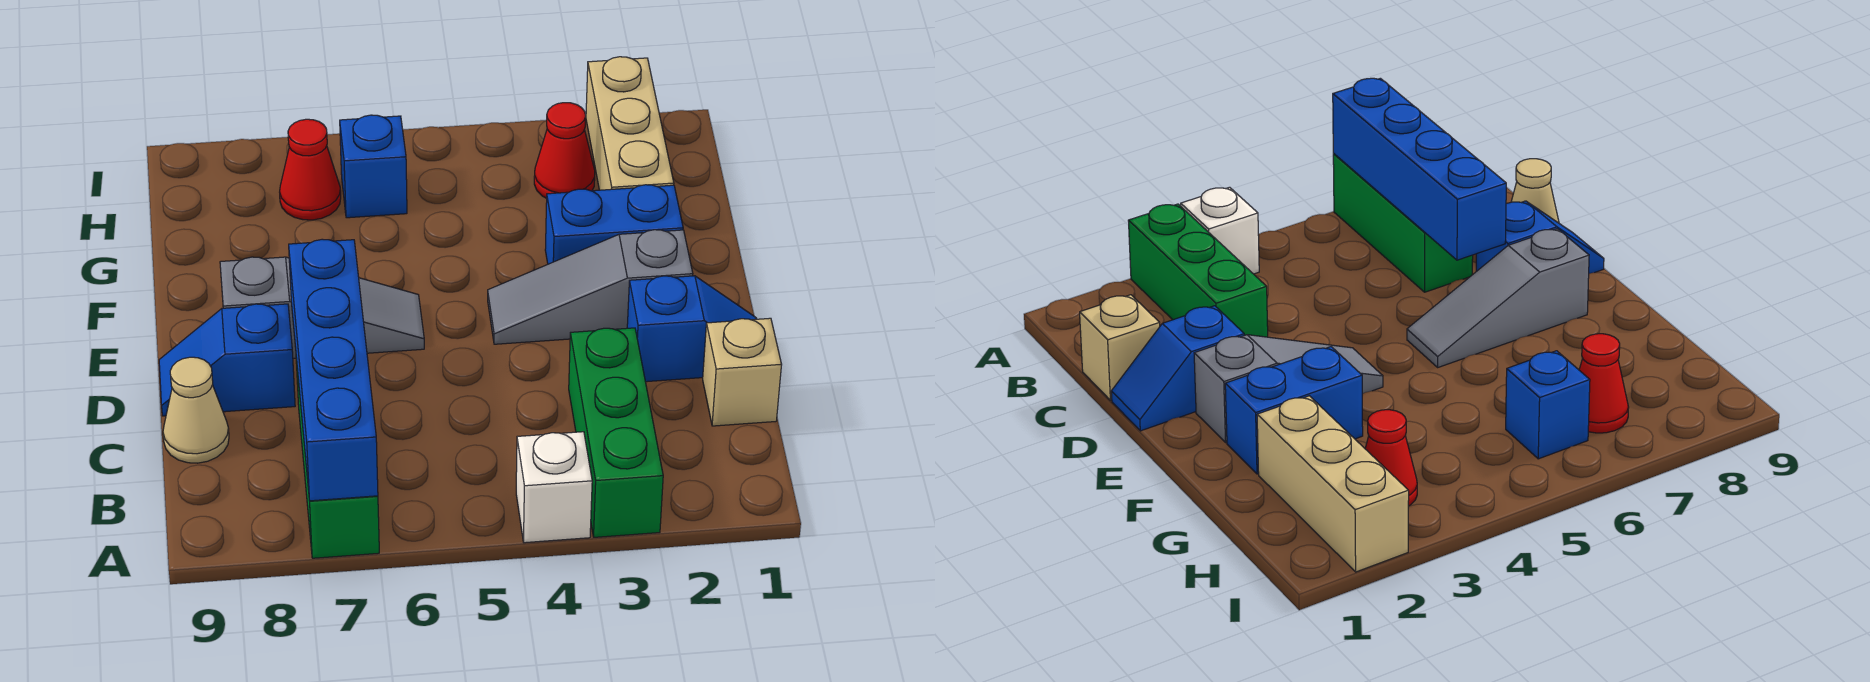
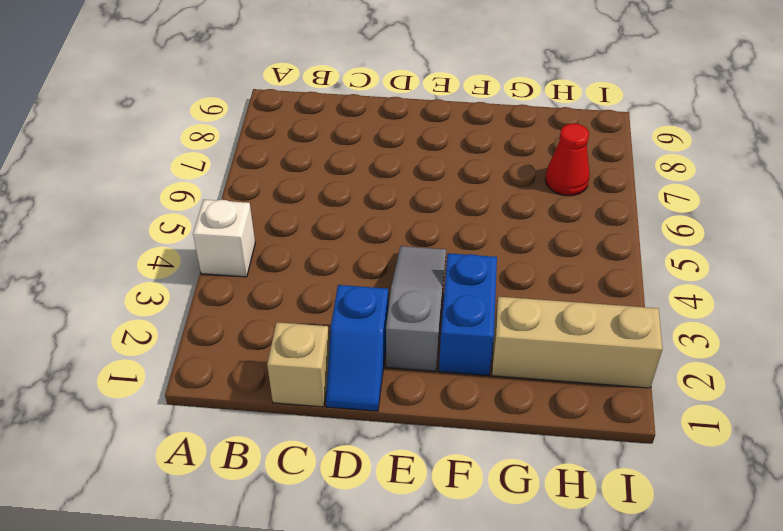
none -> green 1x3 brick [569,328,663,537]
none -> green 1x3 brick [296,359,379,558]
none -> tan 1x1 cone [163,357,229,463]

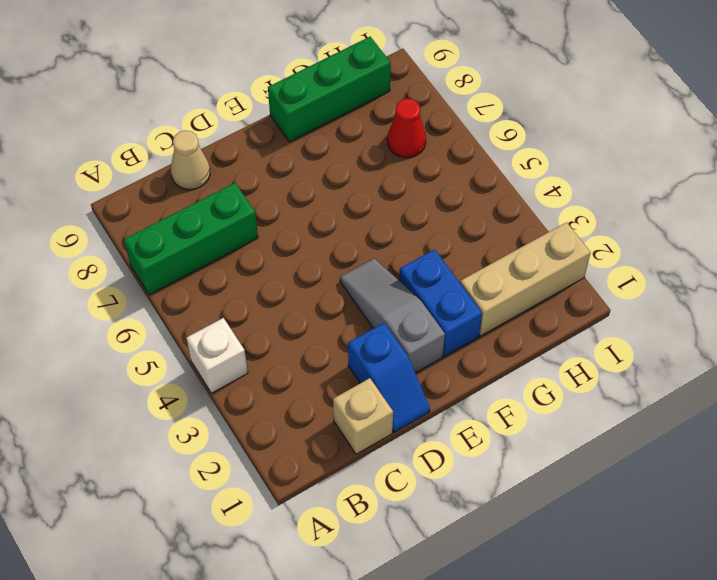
green 1x3 brick [268,37,391,142] -> green 1x3 brick moved to [569,328,663,537]
none -> blue 1x2 slope [159,304,295,416]
none -> grey 1x3 slope [220,257,424,358]
none -> red 1x1 cone [534,103,595,198]

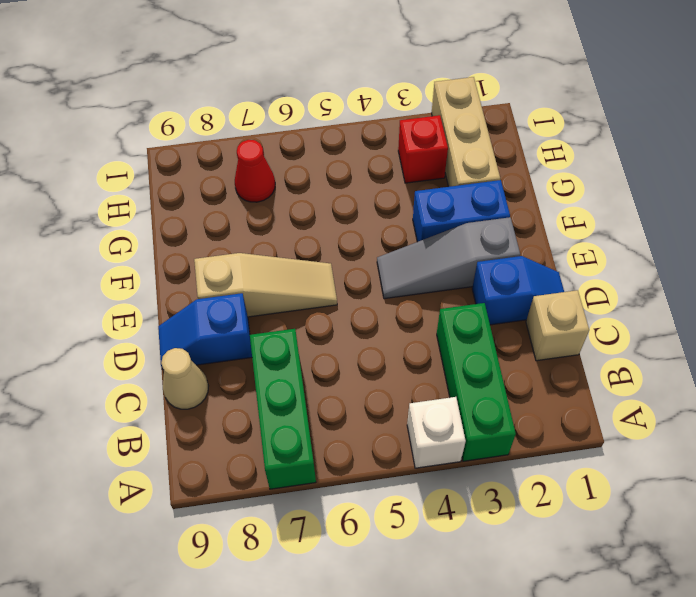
tan 1x3 slope [194,253,337,317] -> grey 1x3 slope [220,257,424,358]
red 1x1 brick [398,115,448,183] -> red 1x1 cone [534,103,595,198]
none -> blue 1x1 brick [340,115,407,218]
none -> blue 1x4 brick [289,239,378,501]

